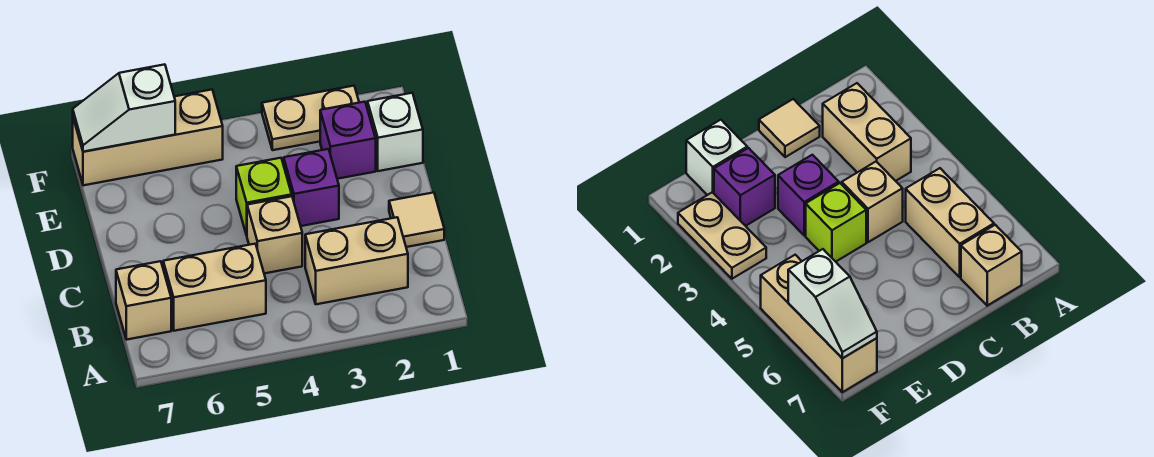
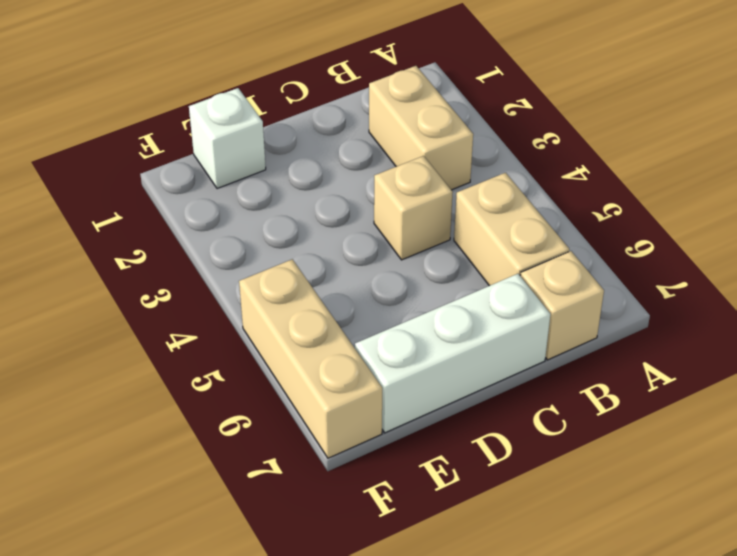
white 1x3 brick [355,274,550,433] -> none
none -> tan 1x1 tile [389,193,444,247]
none -> purple 1x1 brick [284,149,339,226]
none -> lime 1x1 brick [236,158,292,235]

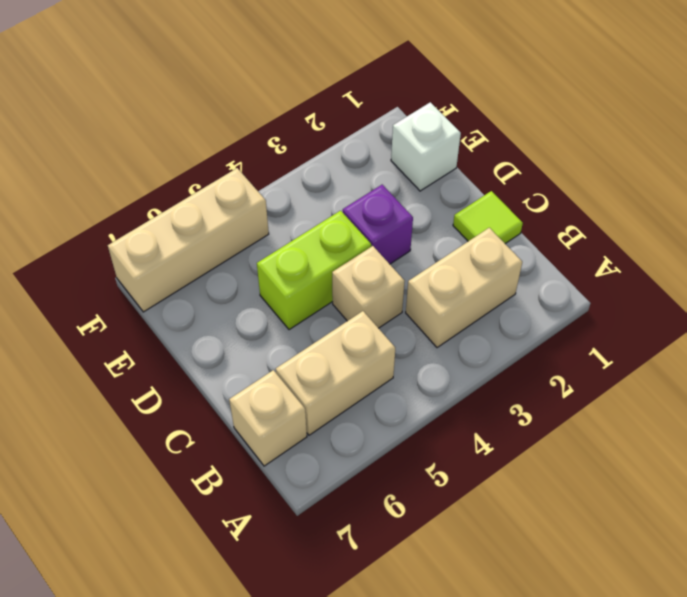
lime 1x1 tile [453,191,523,244] -> tan 1x1 tile [389,193,444,247]
lime 1x2 brick [257,211,371,330] -> lime 1x1 brick [236,158,292,235]
none -> purple 1x1 brick [320,102,376,179]
none -> tan 1x2 plate [262,86,359,150]
none -> white 1x2 slope [73,64,175,152]

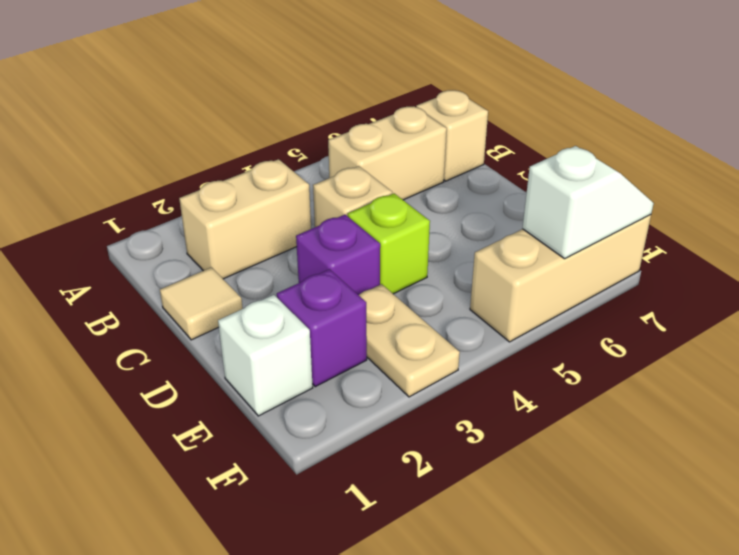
tan 1x2 plate [359,284,460,397] -> tan 1x2 plate turned to [262,86,359,150]

